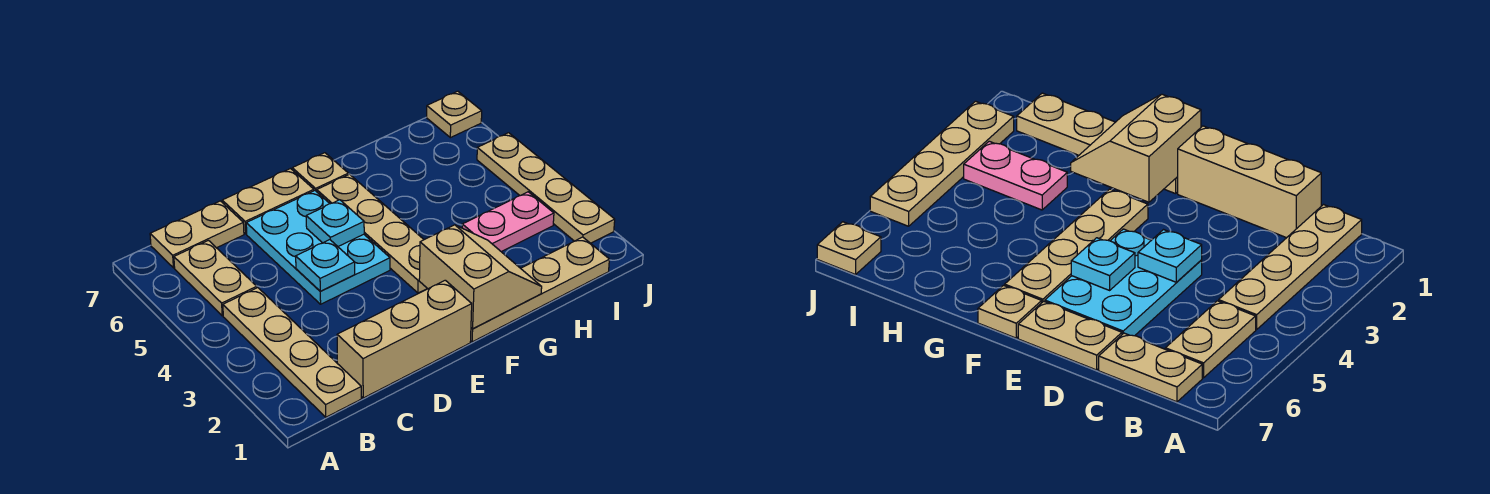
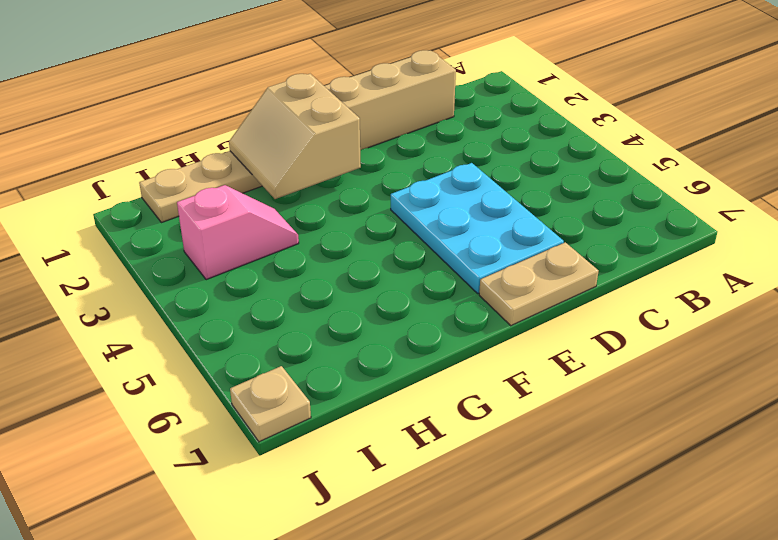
pink 1x2 slope [177,185,299,280] -> pink 1x2 plate [462,192,554,252]
none -> tan 1x4 plate [223,288,361,417]
none -> tan 1x2 plate [174,240,257,316]
none -> tan 1x2 plate [150,201,244,268]

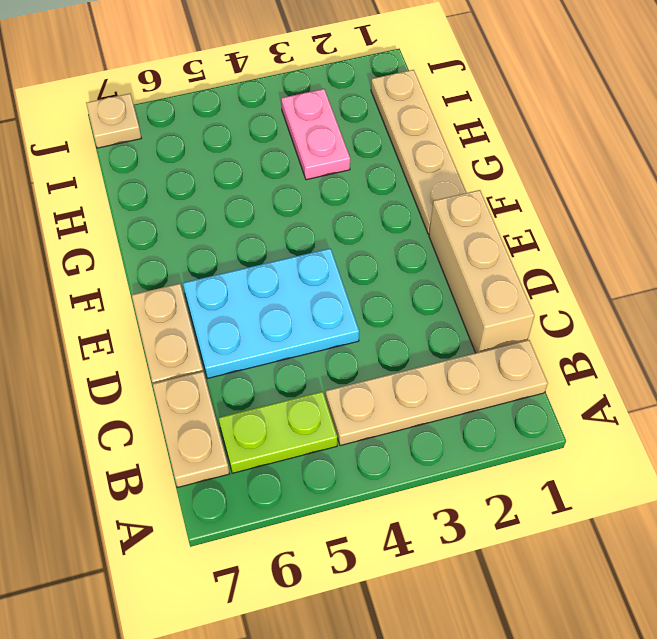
lime 1x2 plate [219,392,337,473] -> tan 1x2 plate [174,240,257,316]
none -> tan 1x4 plate [317,174,427,293]
none -> tan 1x1 plate [292,153,348,192]
none -> tan 1x4 plate [477,133,615,243]

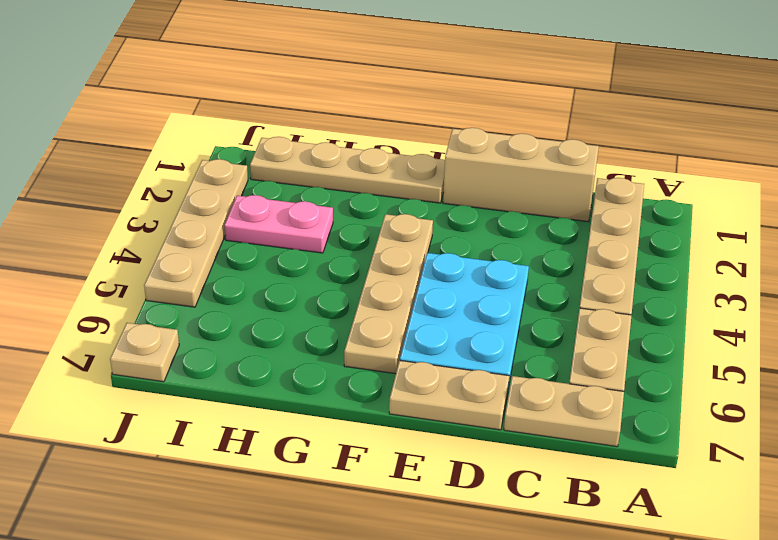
none -> tan 1x1 plate [292,153,348,192]
none -> cyan 1x1 plate [296,240,355,291]
none -> cyan 1x1 plate [306,200,364,246]

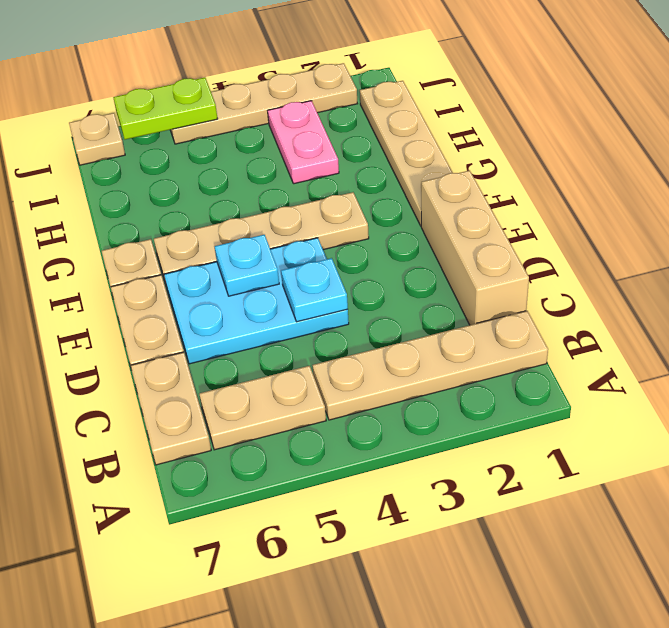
lime 1x2 plate [113,77,218,140] -> none
none -> tan 2x2 slope [419,225,542,329]

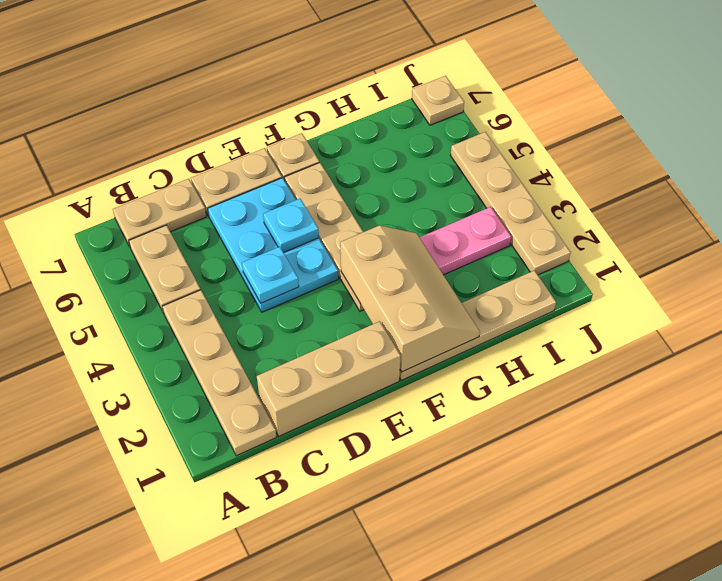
tan 2x3 slope [340,225,480,372] -> tan 2x2 slope [419,225,542,329]

